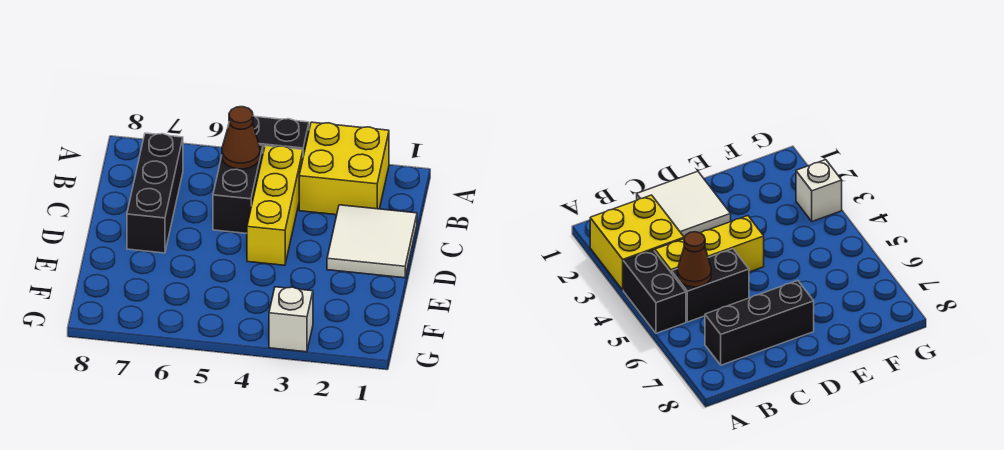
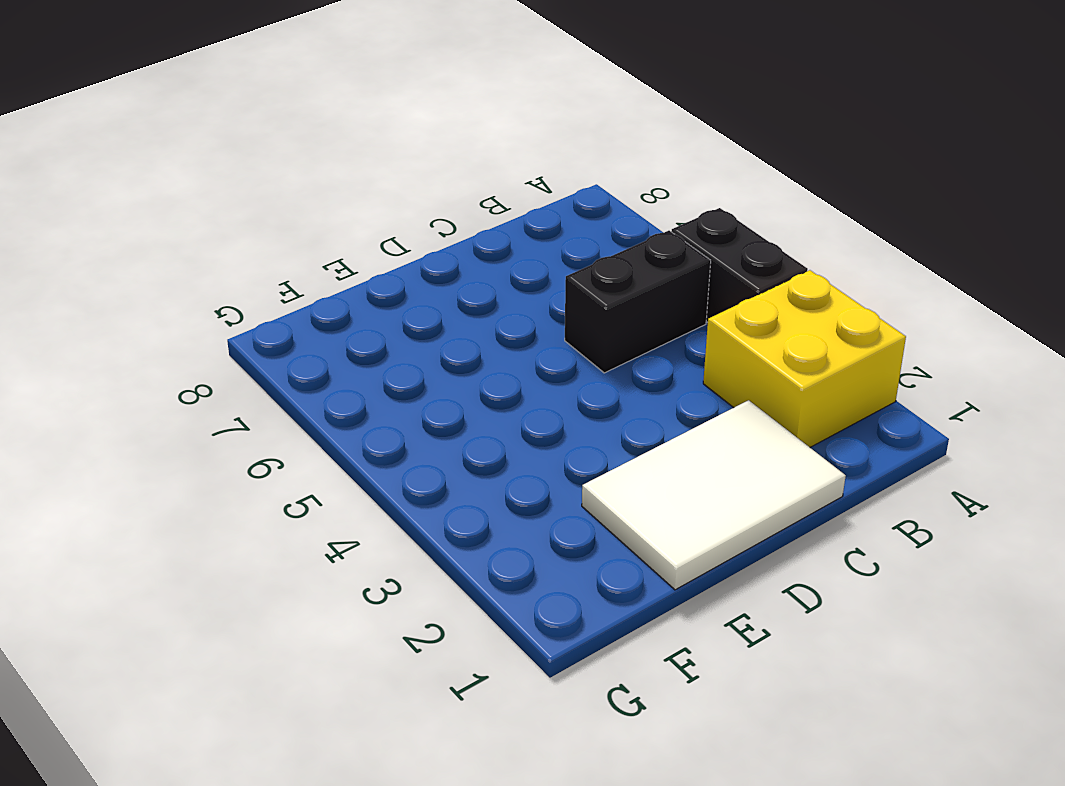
white 2x3 tile [582,400,846,590] -> white 2x2 tile [327,205,417,278]
none -> yellow 1x3 brick [247,146,303,265]
none -> black 1x3 brick [127,133,183,253]

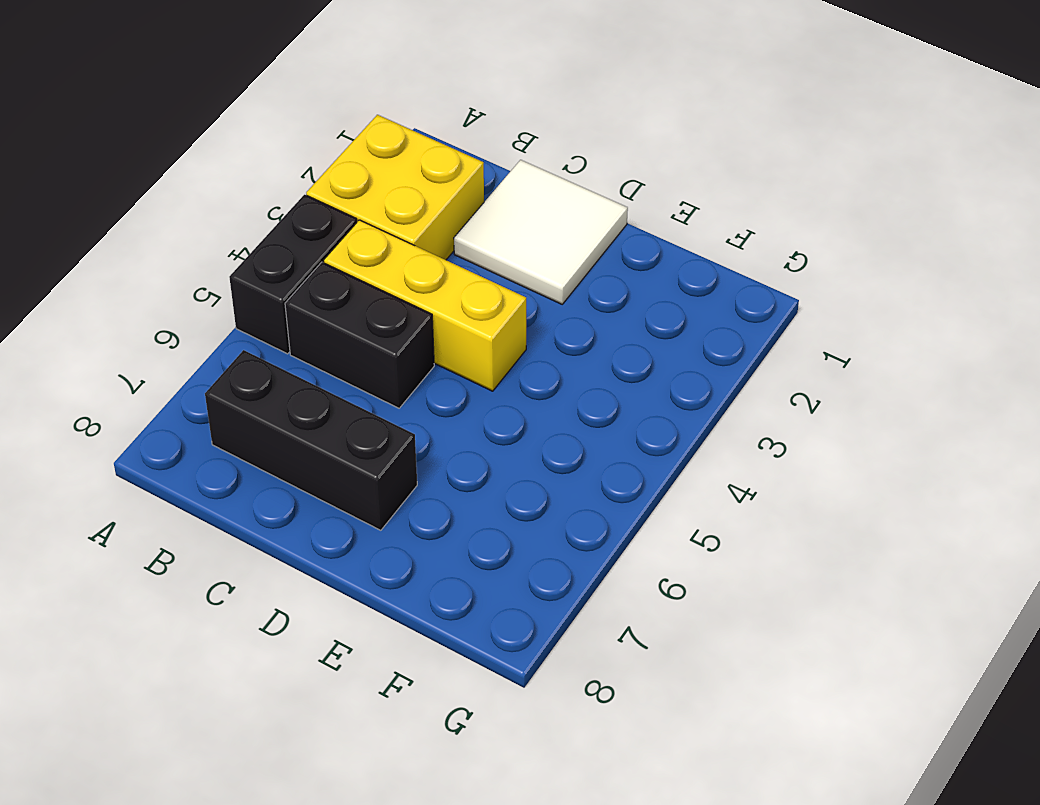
none -> white 1x1 brick [269,287,313,352]
none -> brown 1x1 cone [222,107,260,169]

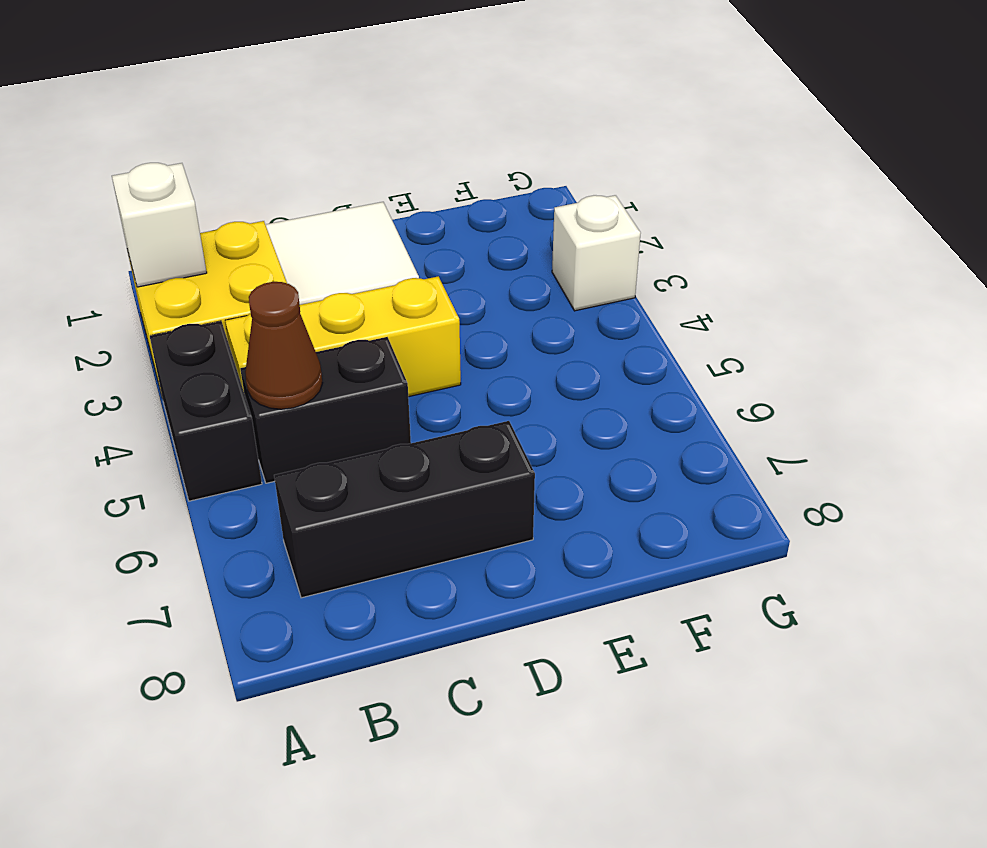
white 1x1 brick [112,163,207,287] -> none

